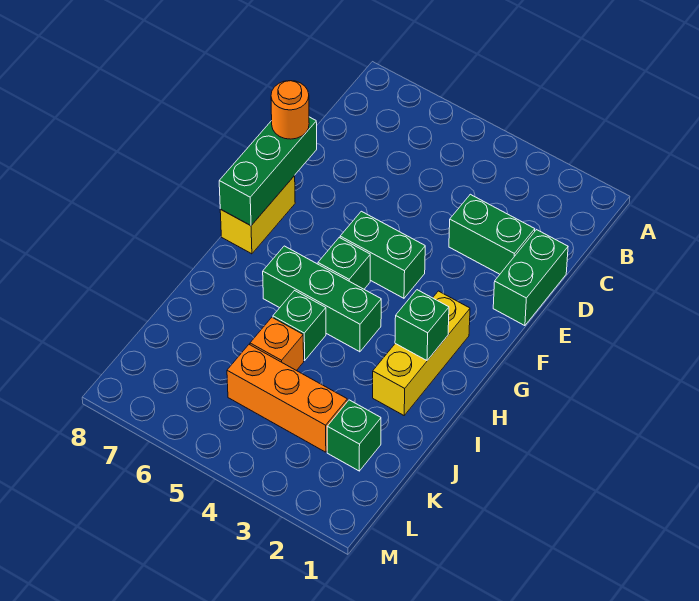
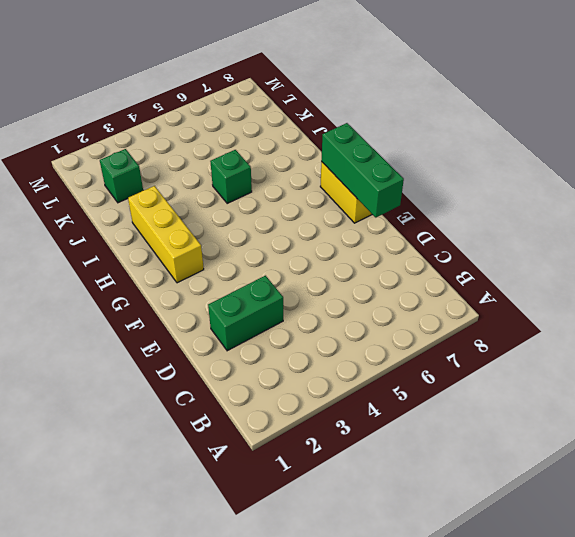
none -> green 1x2 brick [493,230,568,326]
none -> green 1x2 brick [340,211,425,298]
none -> green 1x1 brick [318,238,370,289]

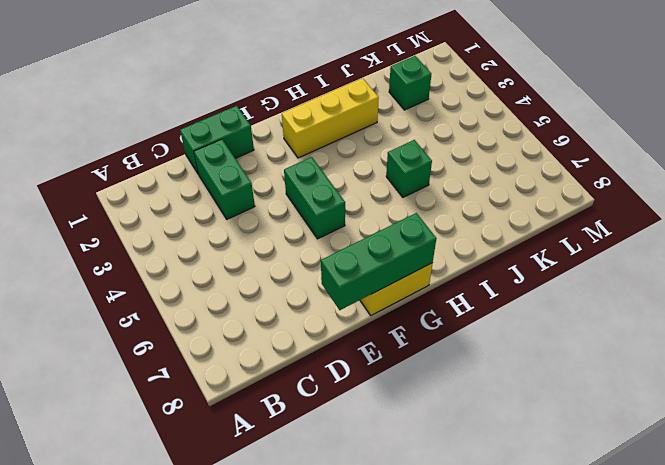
none -> green 1x1 brick [318,238,370,289]
none -> green 1x3 brick [263,246,381,352]
none -> orange 1x1 brick [250,318,304,371]

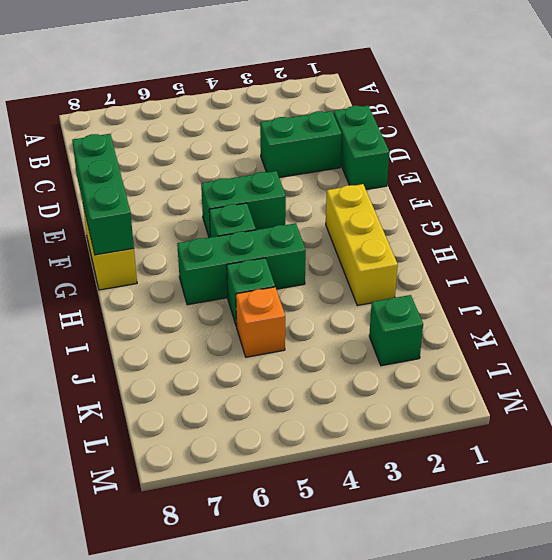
none -> orange 1x3 brick [227,345,347,452]
none -> green 1x1 brick [395,290,449,360]
none -> orange 1x1 round brick [271,81,309,139]

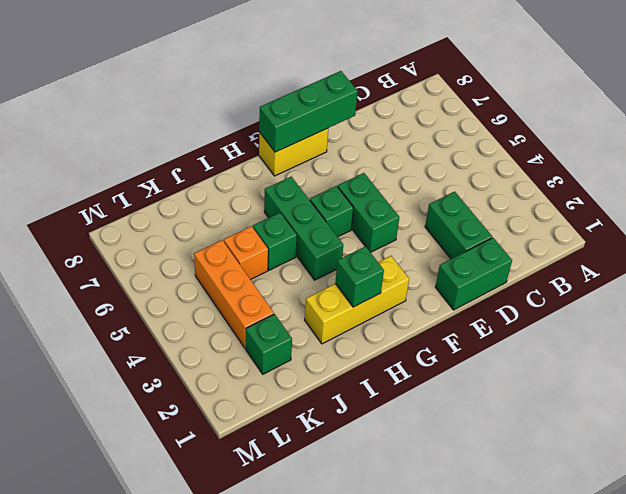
none -> orange 1x1 round brick [271,81,309,139]

